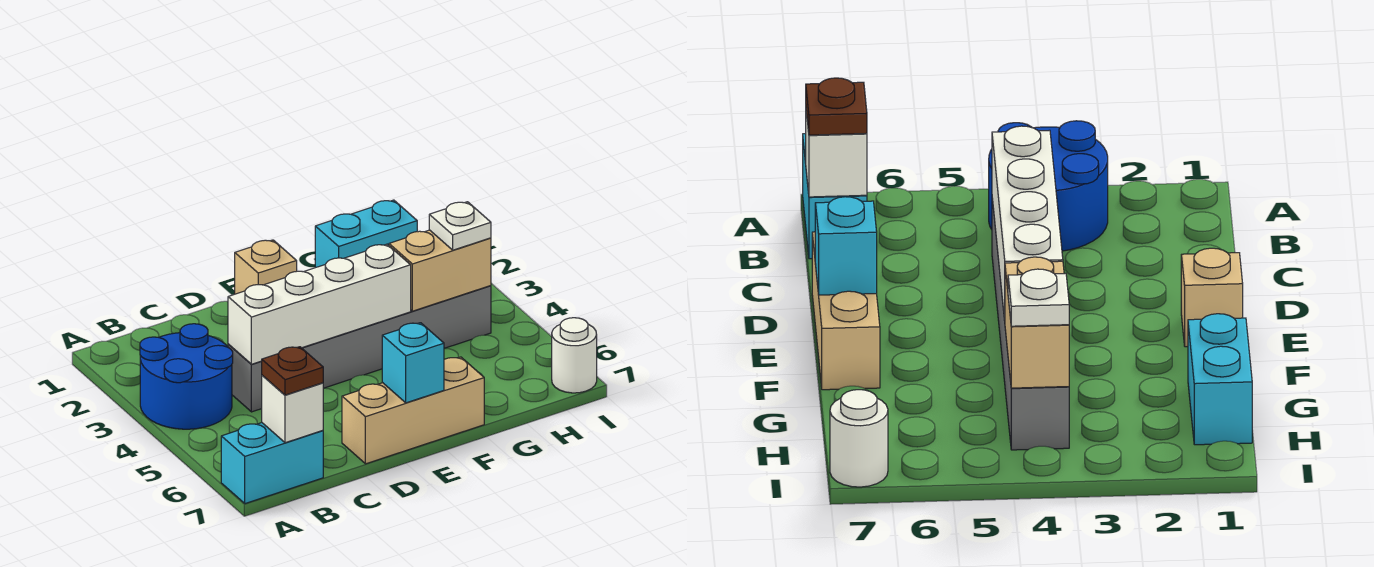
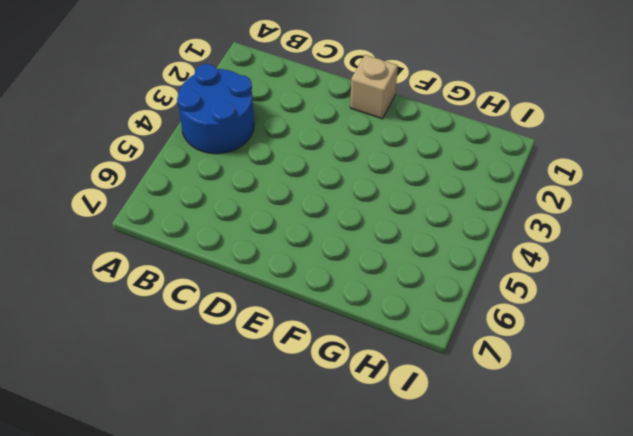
none -> cyan 1x2 brick [221,423,323,504]
none -> grey 1x6 brick [228,286,491,412]
none -> tan 1x3 brick [342,357,484,464]

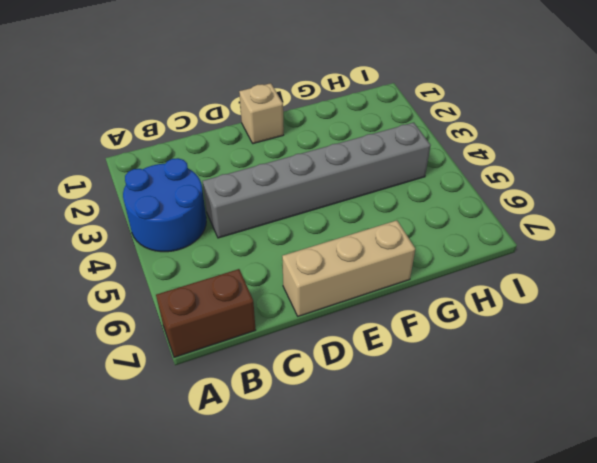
brown 1x2 brick [156,269,256,357] -> cyan 1x2 brick [221,423,323,504]
none -> cyan 1x2 brick [315,200,417,268]
none -> white 1x1 round brick [552,318,597,393]
none -> white 1x1 brick [262,375,323,443]

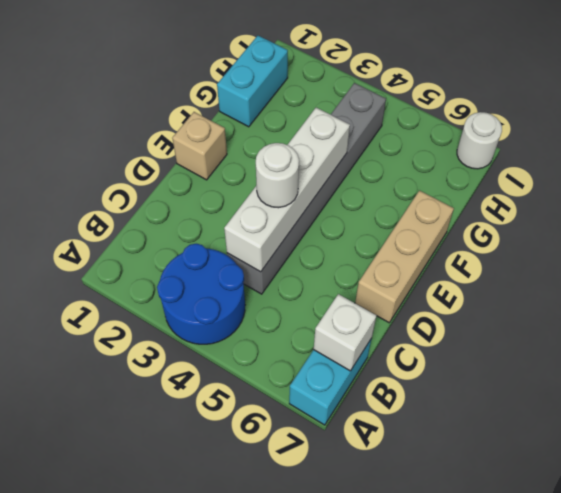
white 1x1 round brick [256,143,299,208] -> none
none -> cyan 1x1 brick [382,323,444,403]
none -> tan 1x2 brick [389,230,491,311]
none -> brown 1x1 plate [262,347,323,395]

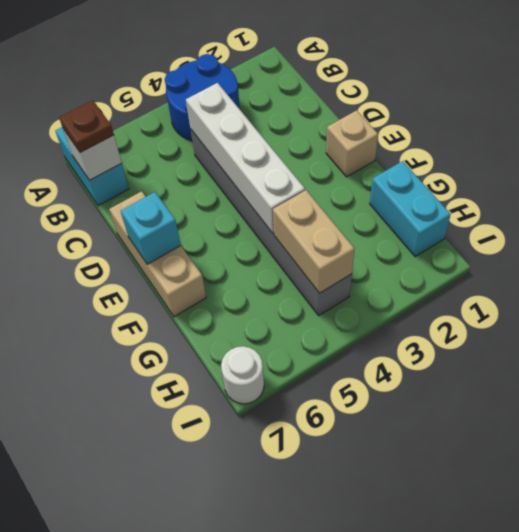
none -> white 1x1 plate [429,202,491,250]

